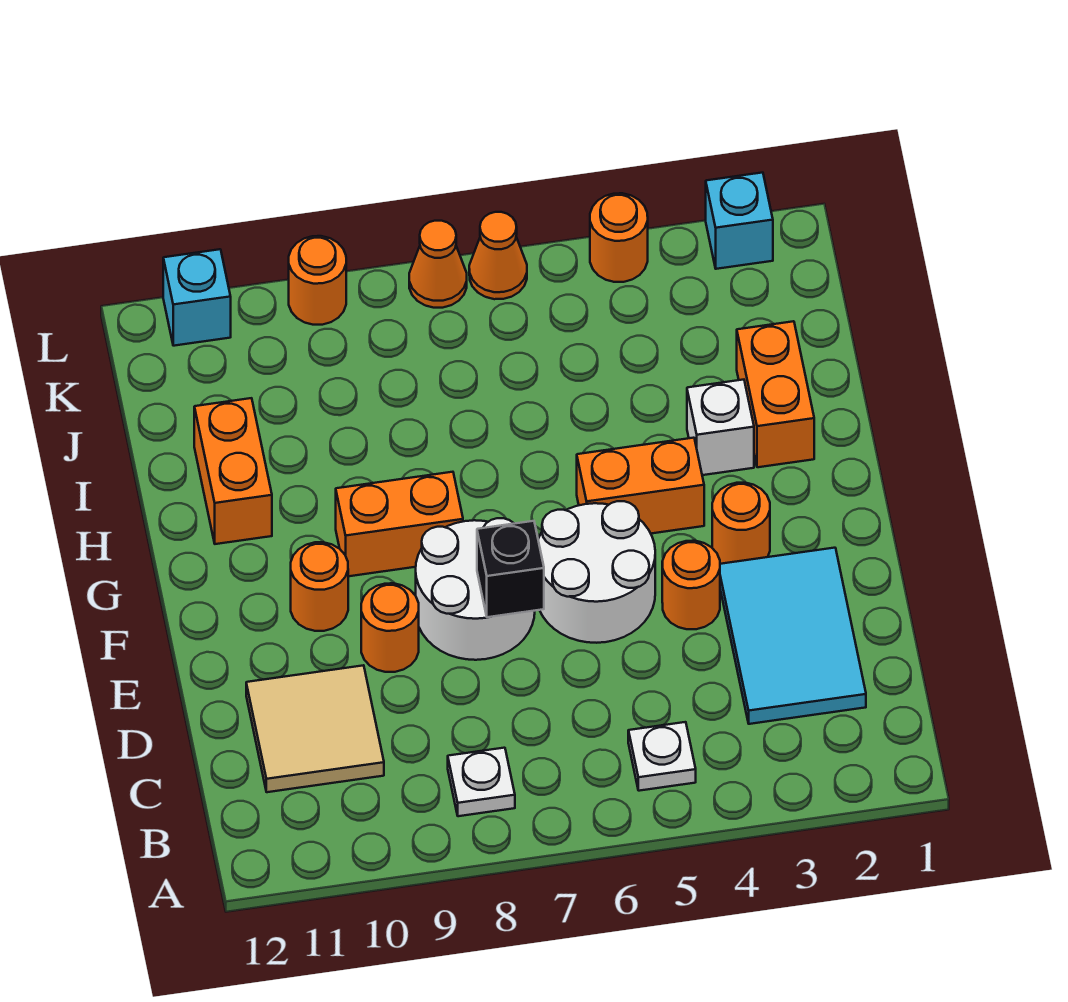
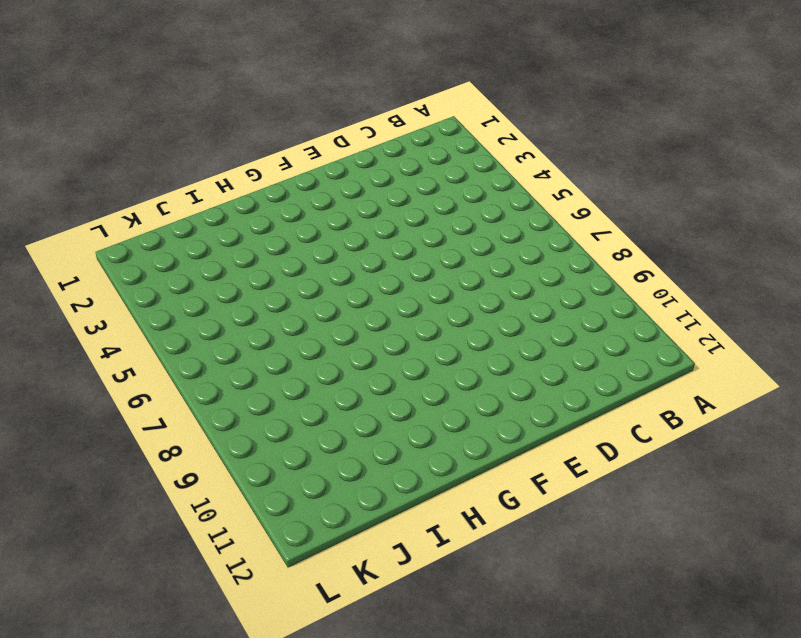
none -> white 1x1 plate [628,722,696,791]
none -> white 1x1 plate [448,748,515,816]
none -> cyan 2x3 tile [720,548,866,724]

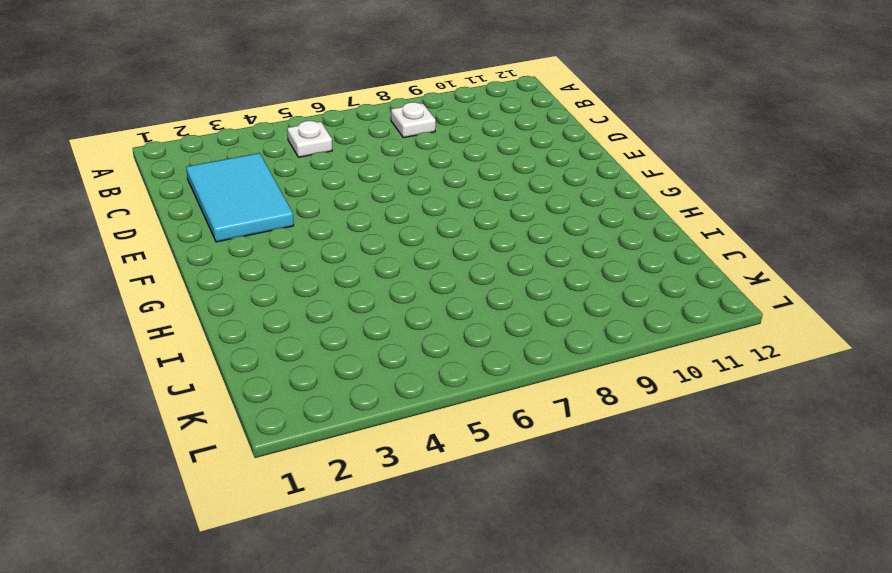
none -> tan 2x2 tile [246,665,384,792]
none -> orange 1x1 round brick [662,541,720,629]
none -> white 2x2 round brick [538,501,655,643]

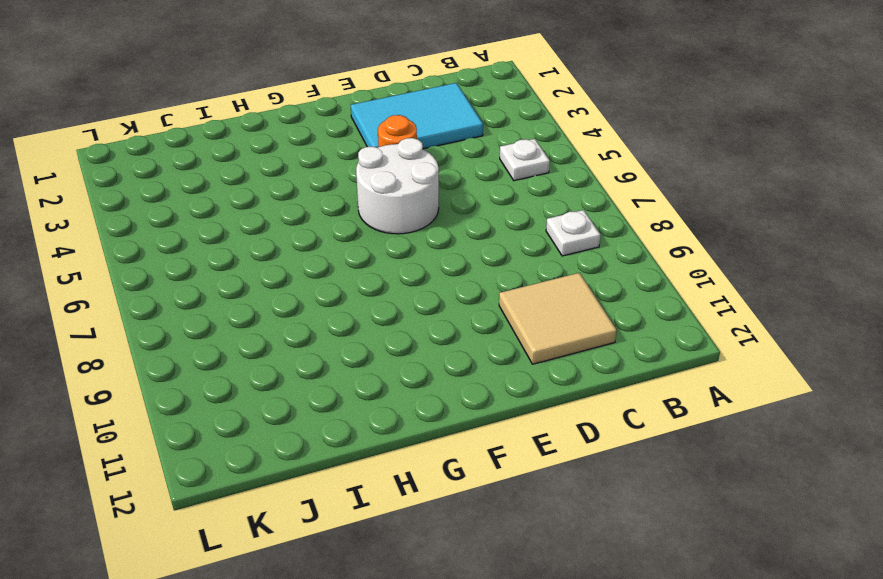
none -> white 2x2 round brick [416,518,535,660]
none -> orange 1x1 round brick [361,583,419,672]
none -> orange 1x1 round brick [712,483,770,564]

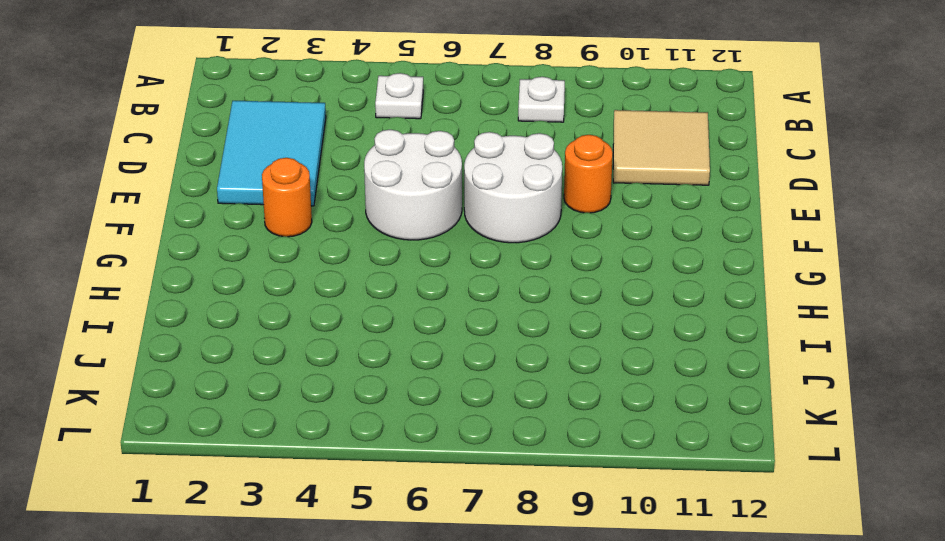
none -> orange 1x1 round brick [662,541,720,629]
none -> orange 1x1 round brick [291,542,348,631]
none -> orange 1x2 brick [577,438,704,534]

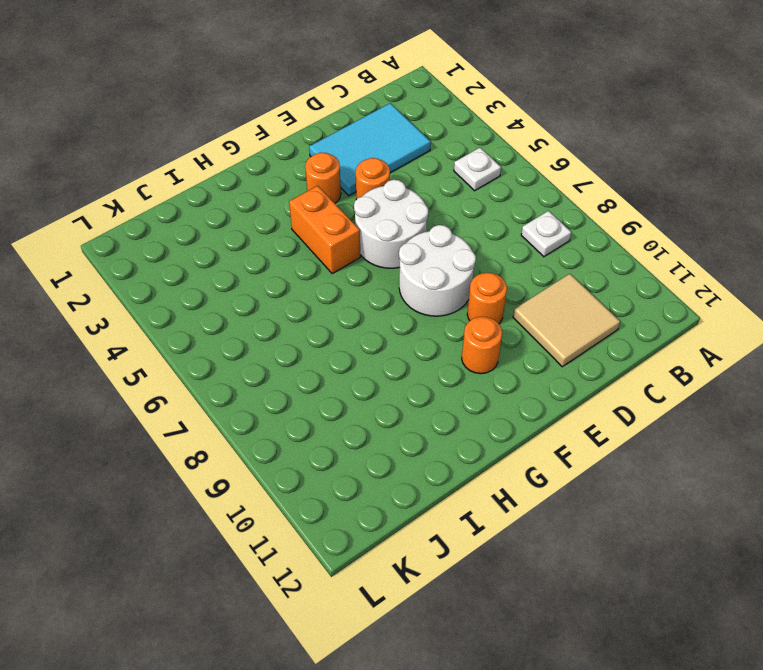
none -> orange 1x2 brick [336,472,463,576]
none -> orange 1x2 brick [737,321,814,467]
none -> white 1x1 brick [687,380,754,475]

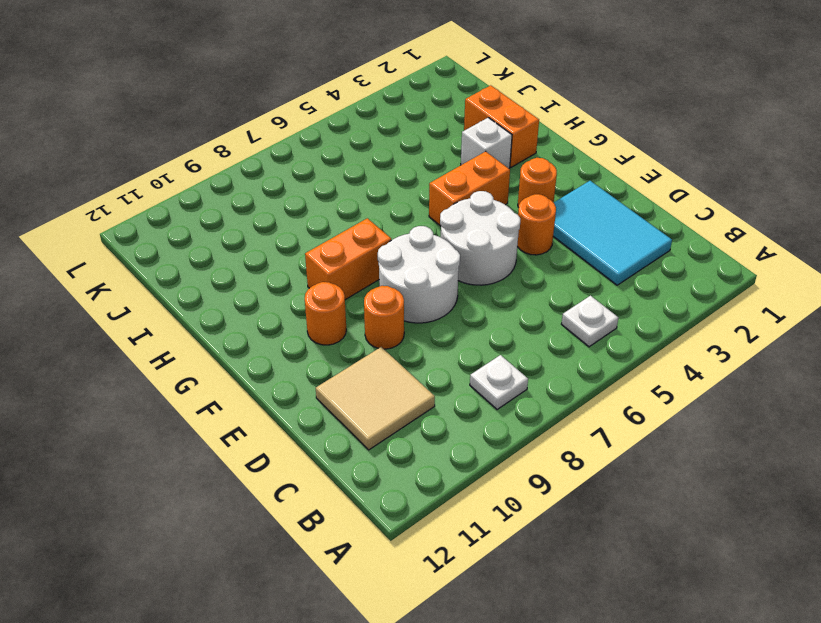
none -> orange 1x2 brick [194,398,272,544]
none -> cyan 1x1 brick [706,173,773,269]
none -> orange 1x1 round brick [590,193,648,282]

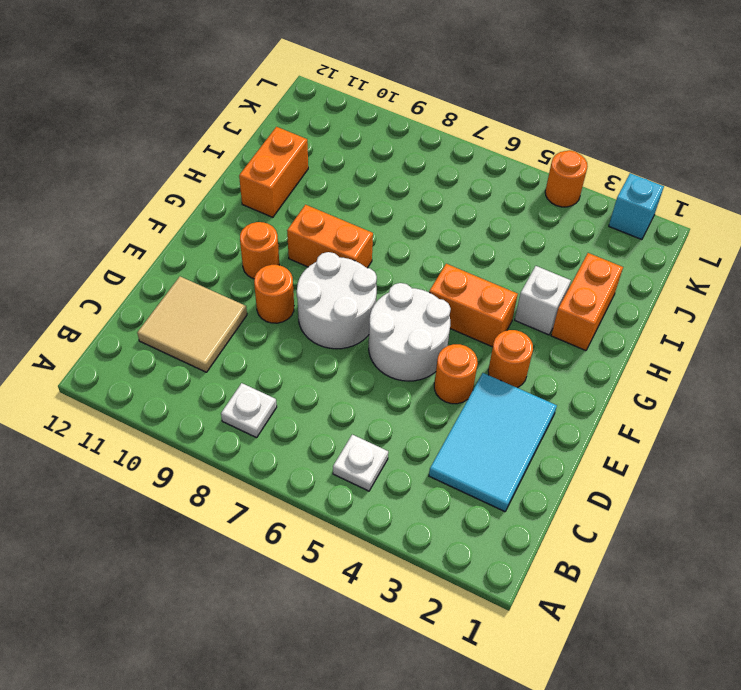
none -> orange 1x1 cone [469,212,527,299]
none -> orange 1x1 cone [409,221,467,308]
none -> orange 1x1 round brick [289,236,346,325]

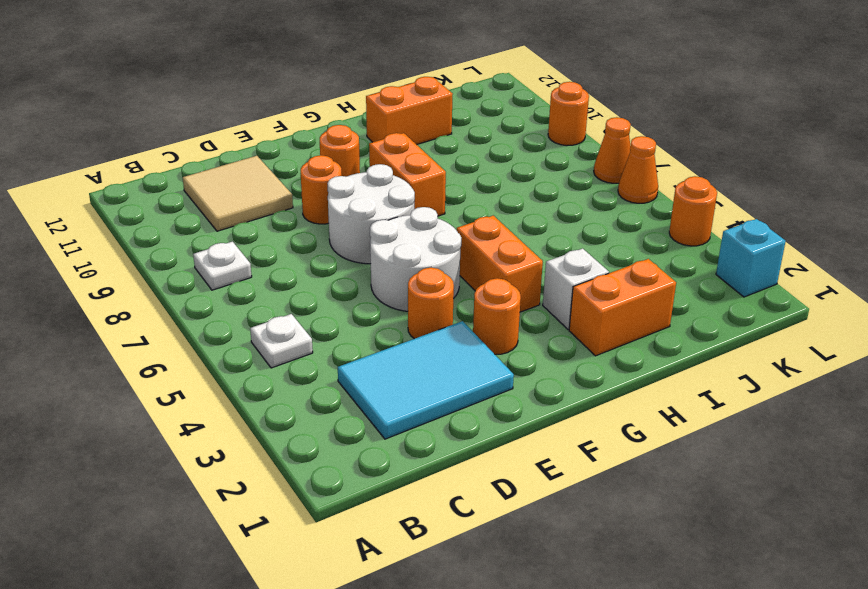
none -> cyan 1x1 brick [163,249,231,346]
none -> black 1x1 brick [477,521,544,617]

